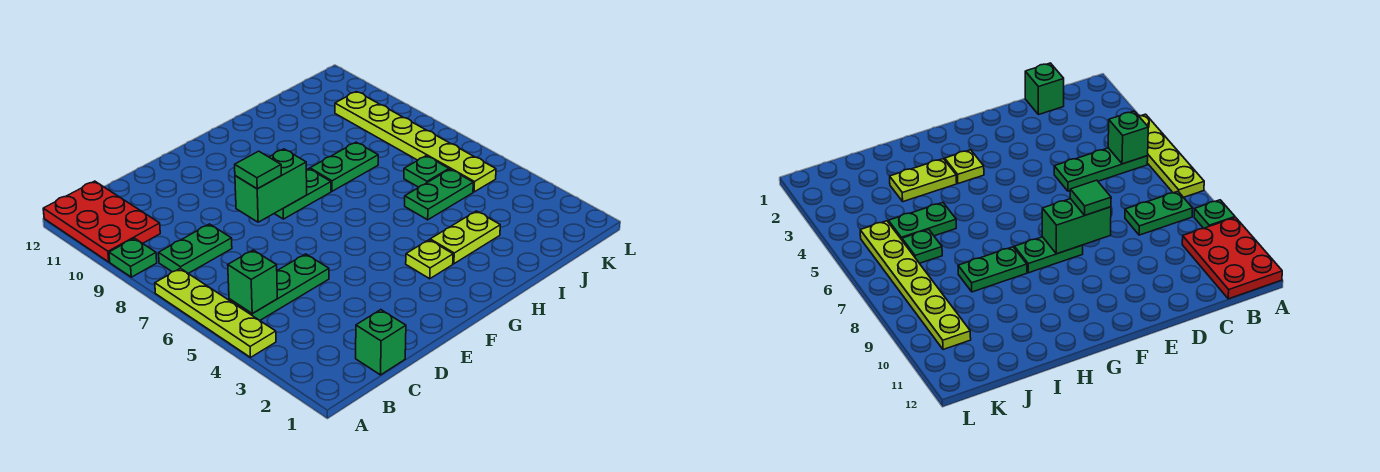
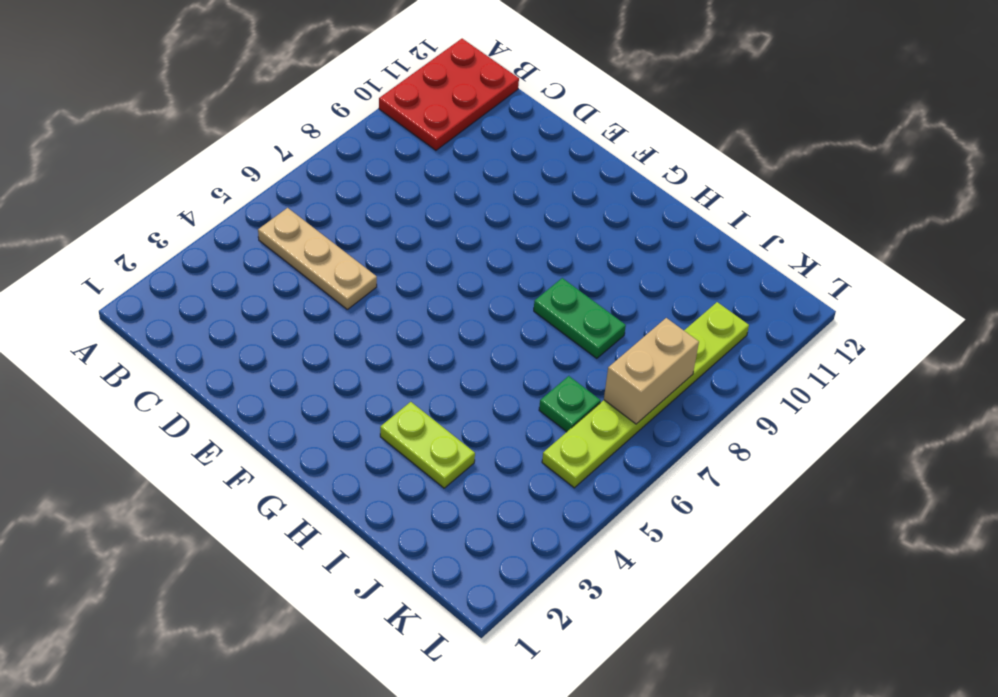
tan 1x3 plate [258,208,377,309] -> green 1x3 plate [229,254,329,320]
tan 1x2 brick [604,318,699,424] -> none
none -> lime 1x4 plate [155,268,276,357]
none -> green 1x1 plate [109,238,157,277]
none -> green 1x2 plate [159,224,232,273]

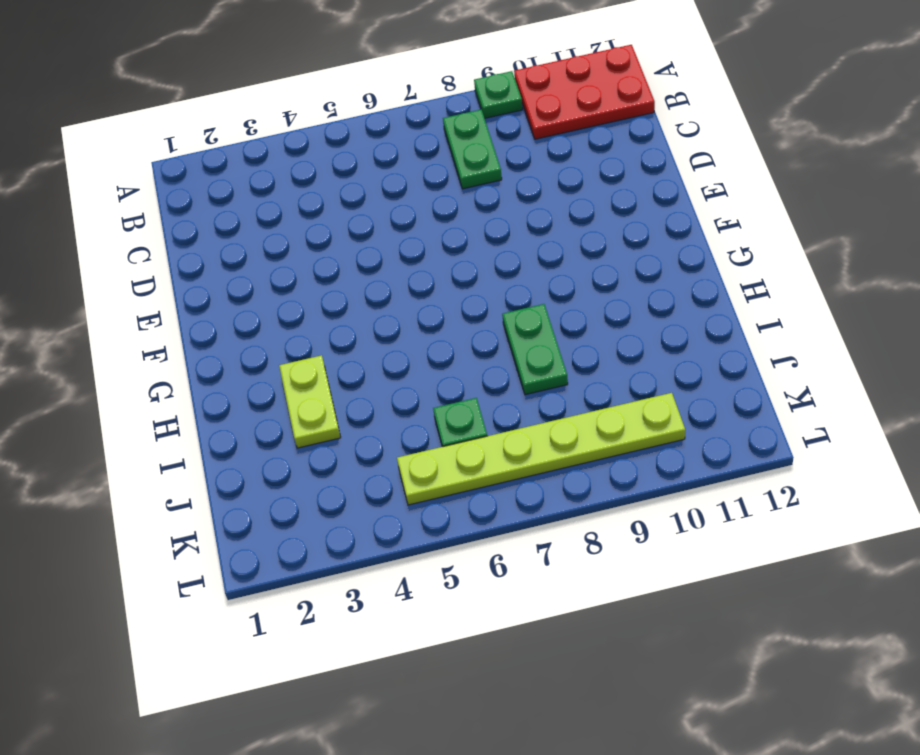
none -> lime 1x4 plate [155,268,276,357]
none -> green 1x3 plate [229,254,329,320]
none -> green 1x1 brick [356,310,406,375]

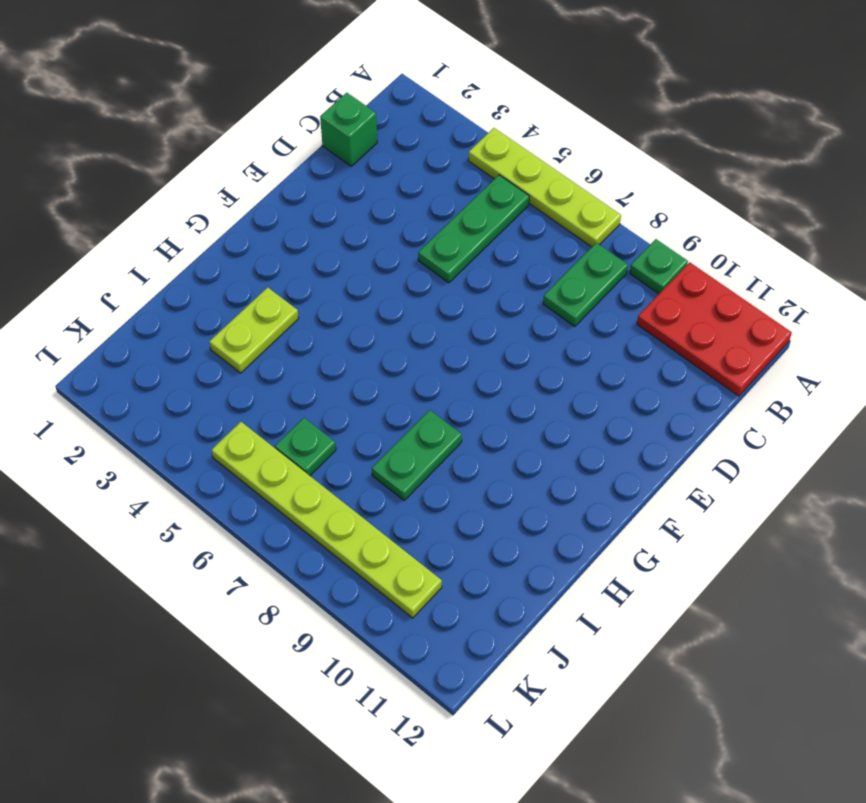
none -> green 1x2 plate [274,169,331,219]
none -> lime 1x1 plate [406,240,453,279]
none -> green 1x2 plate [405,169,473,220]

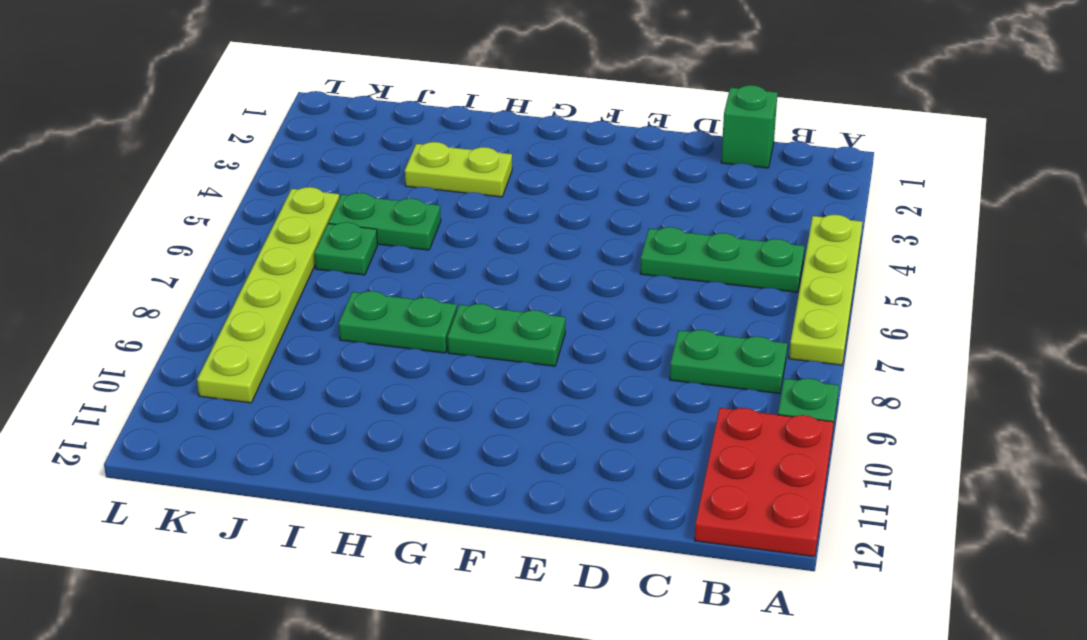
none -> lime 1x1 plate [406,240,453,279]
none -> green 1x1 brick [228,250,277,314]
none -> green 1x2 brick [235,149,307,222]

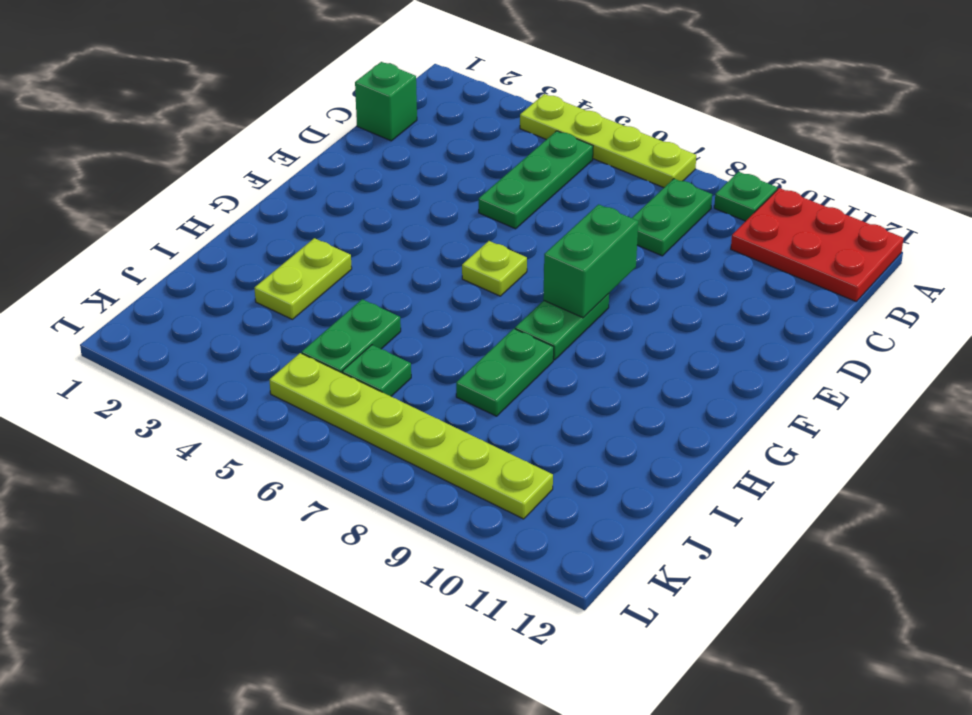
lime 1x1 plate [462,241,527,296] -> lime 1x1 plate moved to [406,240,453,279]
none -> green 1x1 brick [228,250,277,314]
none -> green 1x1 tile [235,151,281,189]

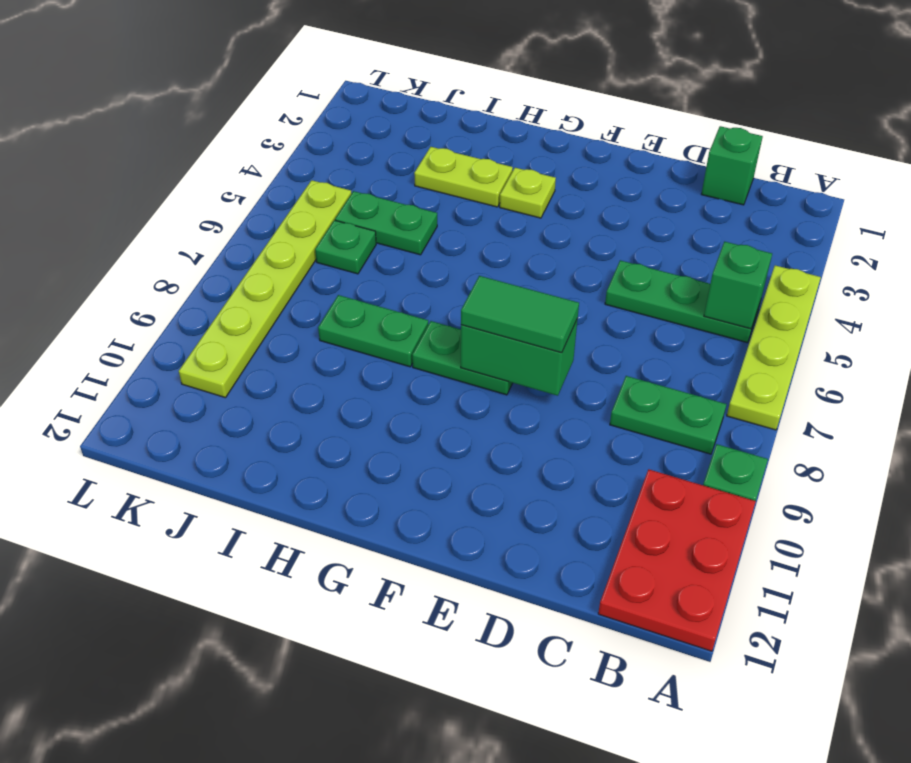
green 1x2 tile [461,276,579,353] -> green 1x1 tile [235,151,281,189]

